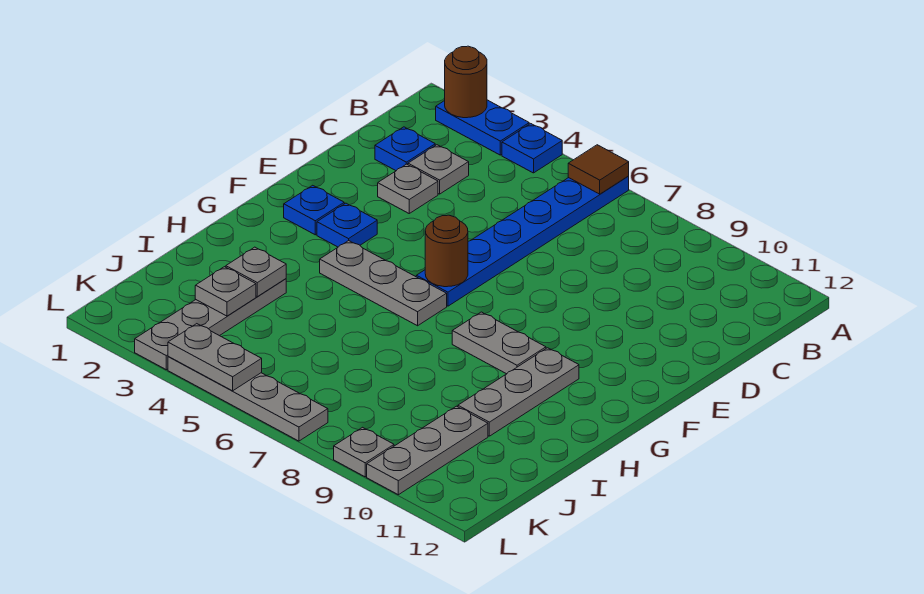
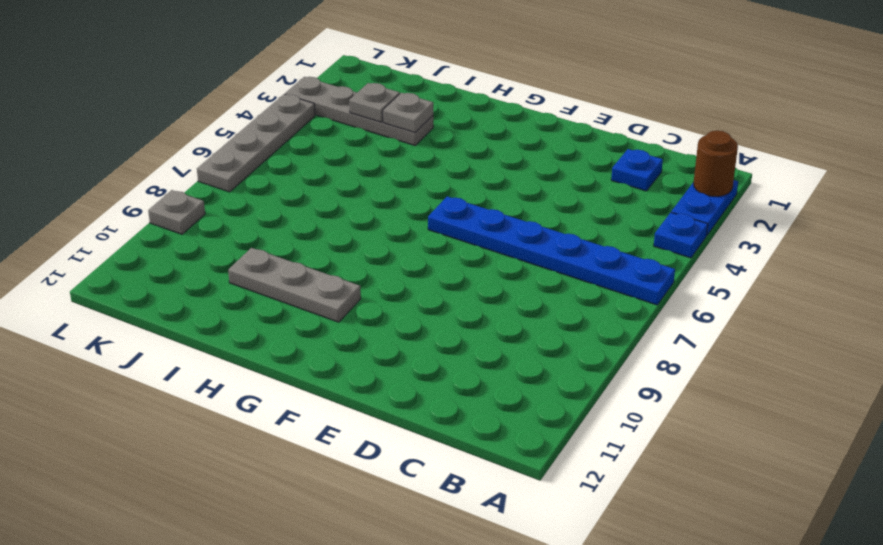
none -> grey 1x1 plate [408,145,469,194]
none -> grey 1x1 plate [378,164,438,213]
none -> blue 1x1 plate [284,185,344,235]

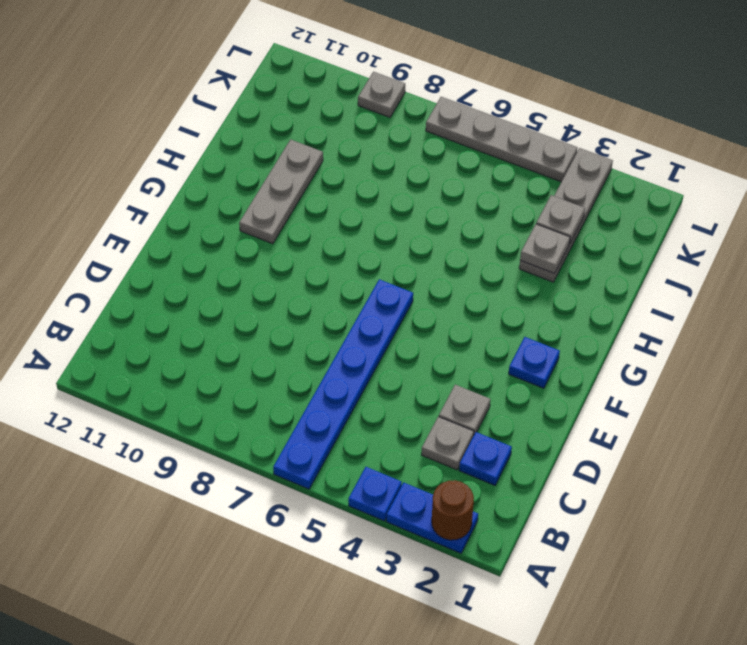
none -> blue 1x1 plate [317,203,377,247]
none -> grey 1x3 plate [320,241,447,326]
none -> grey 1x2 plate [452,312,546,374]

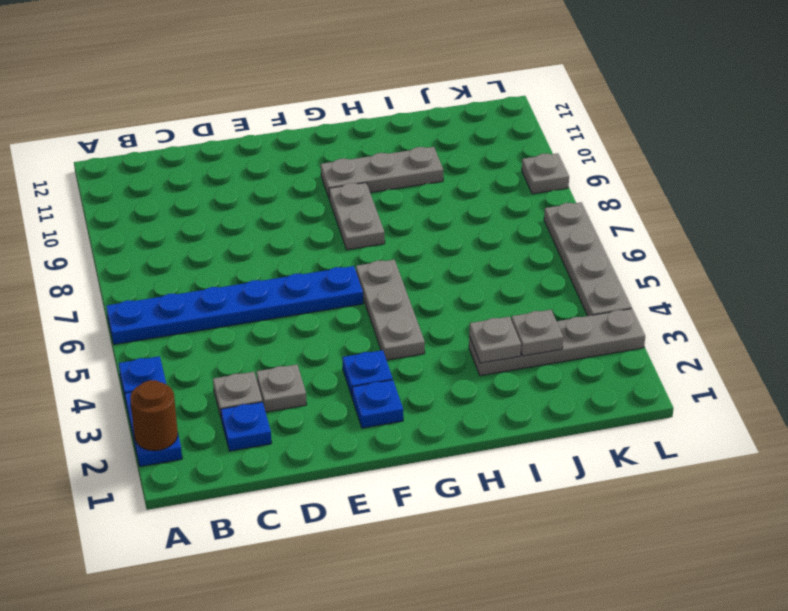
none -> grey 1x3 plate [367,406,488,495]
none -> brown 1x1 tile [568,145,629,194]
none -> brown 1x1 round brick [425,215,468,287]

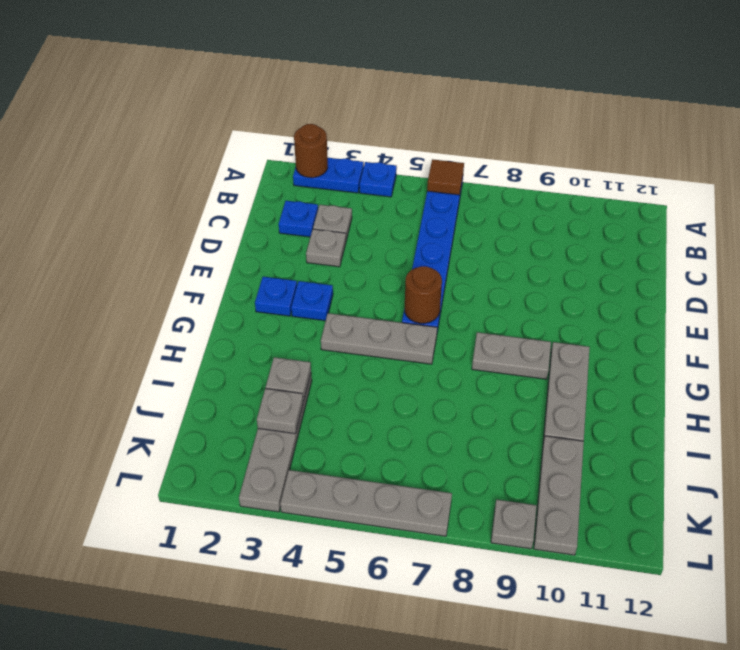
none -> grey 1x2 plate [168,324,262,391]

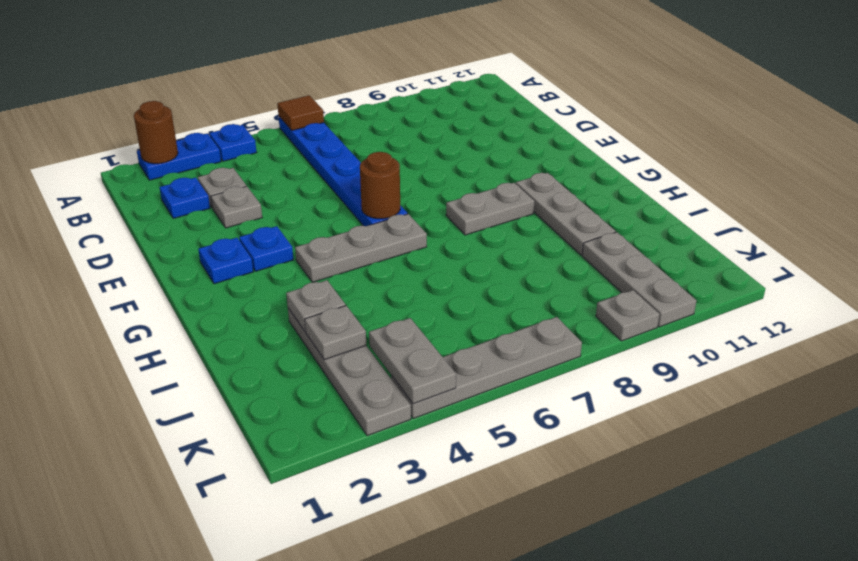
grey 1x2 plate [369,318,456,404] -> grey 1x2 plate turned to [168,324,262,391]

